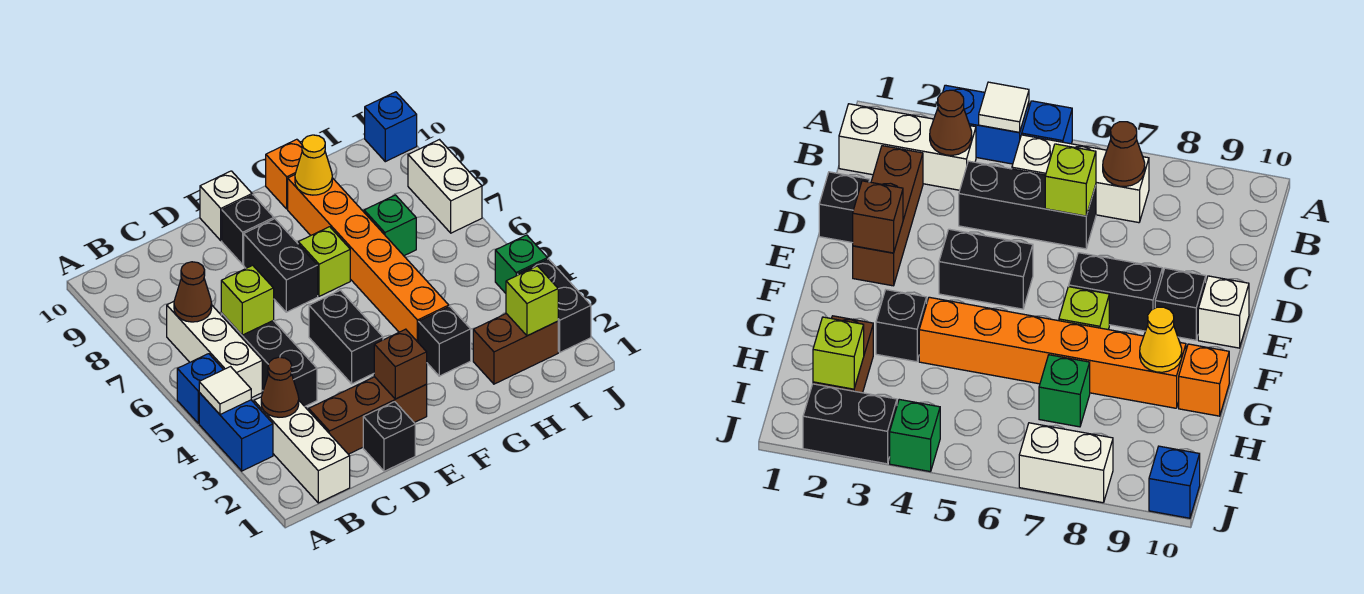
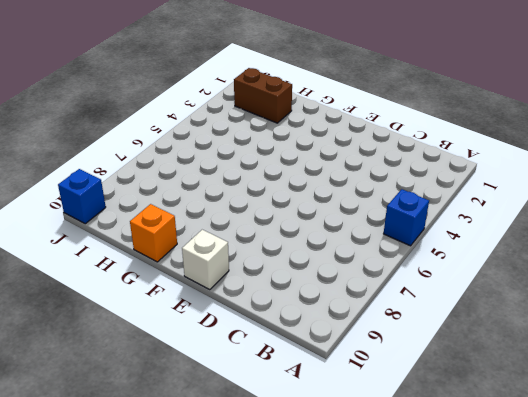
none -> blue 1x2 brick [199,393,273,471]
none -> white 1x3 brick [254,397,350,503]
none -> white 1x3 brick [167,302,262,398]

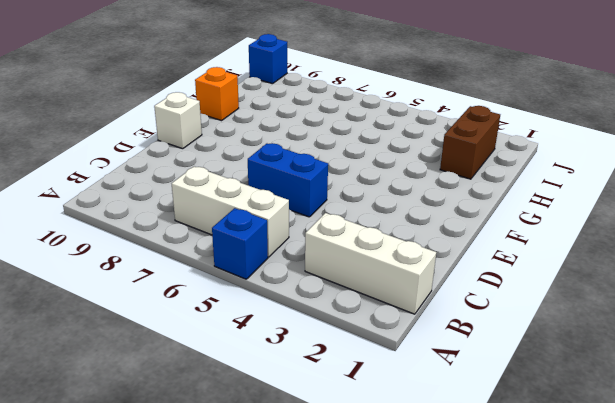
blue 1x2 brick [248,143,328,217] -> blue 1x2 brick moved to [199,393,273,471]
none -> brown 1x3 brick [309,377,427,454]
none -> black 1x3 brick [221,313,317,406]
none -> black 1x1 brick [363,402,415,471]

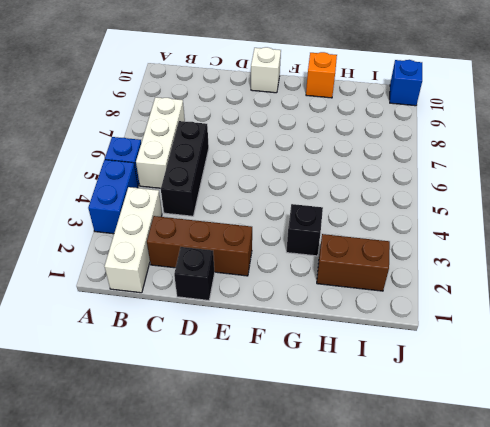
none -> black 1x2 brick [309,290,383,384]
none -> black 1x2 brick [244,219,318,312]
none -> black 1x1 brick [222,195,274,264]

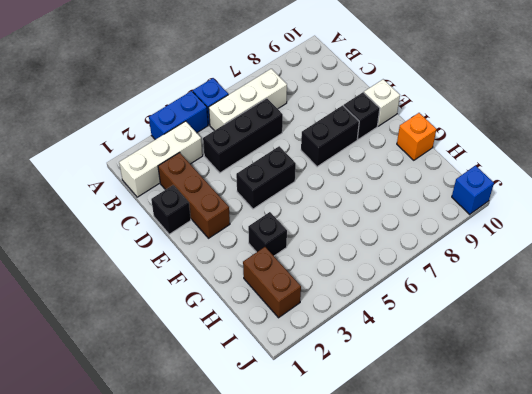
none -> lime 1x1 brick [298,227,350,296]
none -> orange 1x6 brick [288,175,449,342]
none -> green 1x1 brick [364,195,416,256]

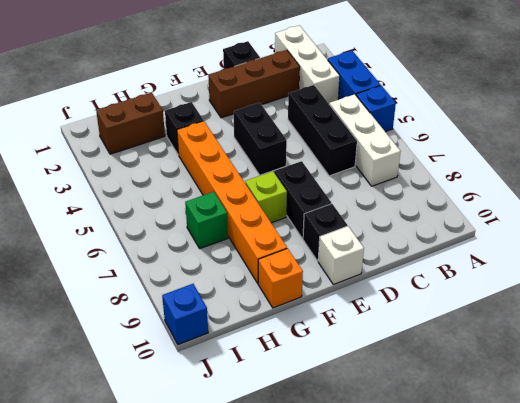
none -> black 1x2 brick [517,259,591,352]
none -> green 1x1 brick [495,235,547,293]
none -> white 1x2 brick [408,140,482,233]

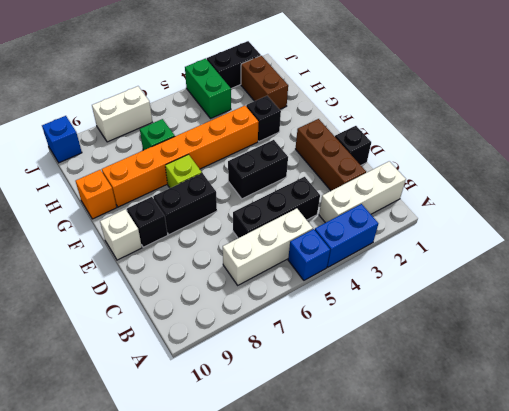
green 1x2 brick [185,58,231,119] -> green 1x1 brick [495,235,547,293]
none -> white 1x1 tile [199,367,251,414]
none -> brown 1x1 cone [261,357,299,417]
none -> brown 1x1 cone [174,262,212,322]

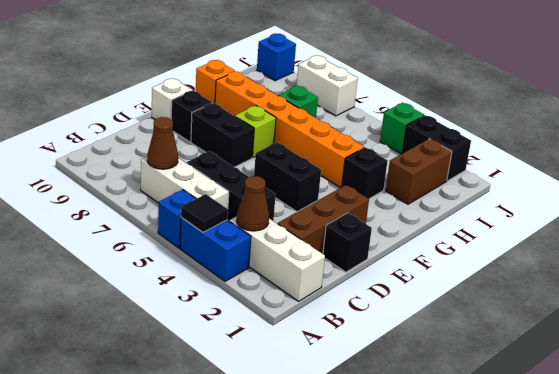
black 1x1 tile [181,194,228,232] -> white 1x1 tile [199,367,251,414]
none -> lime 1x1 brick [221,265,274,335]
none -> brown 1x1 brick [374,329,427,399]
none -> yellow 1x1 cone [295,135,332,195]

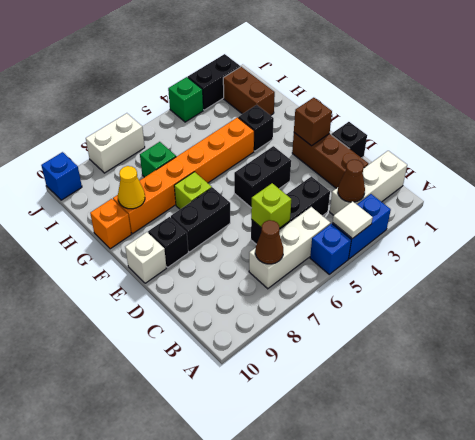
none -> lime 1x1 brick [506,266,558,336]

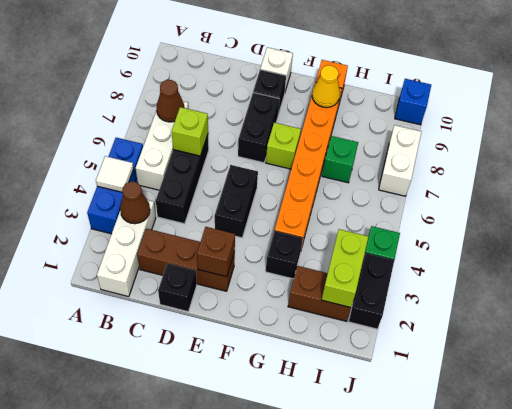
lime 1x2 brick [322,229,368,308] -> lime 1x1 brick [506,266,558,336]

